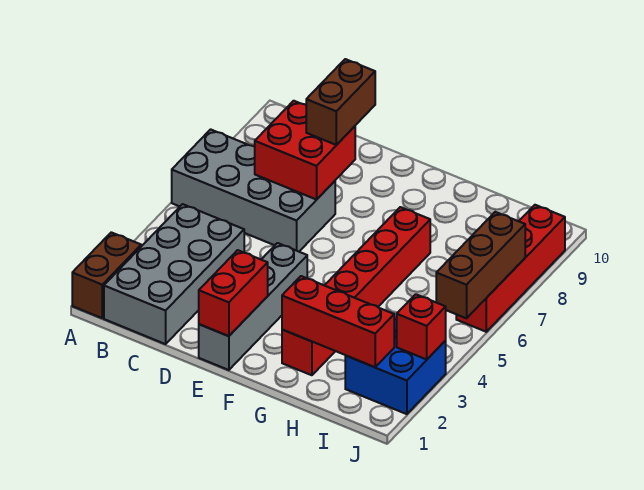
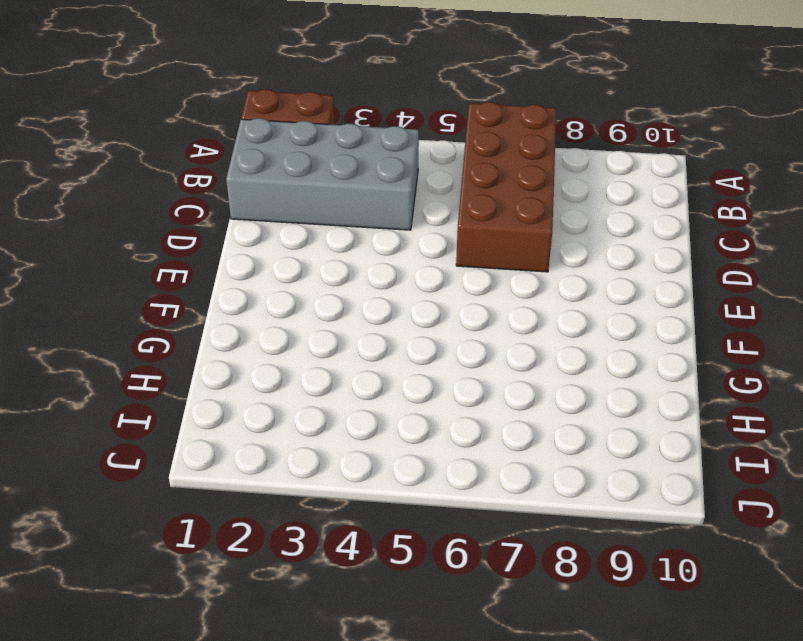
brown 2x4 brick [456,102,556,272] -> grey 2x4 brick [172,129,335,252]
none -> grey 1x4 brick [199,243,307,370]
none -> red 1x6 brick [282,207,430,375]
none -> blue 2x2 brick [345,319,446,414]

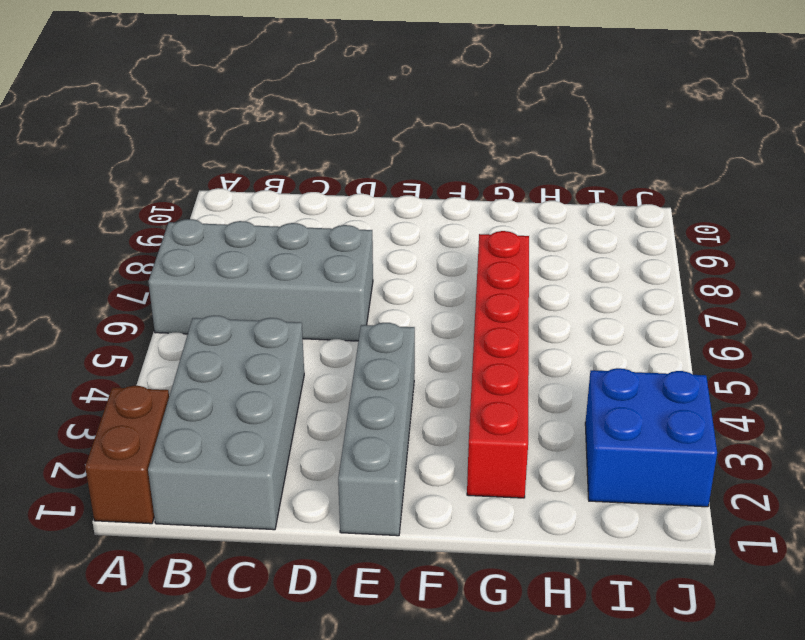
none -> red 1x4 brick [456,205,565,332]
none -> red 2x2 brick [255,101,355,200]
none -> red 1x2 brick [199,250,268,336]

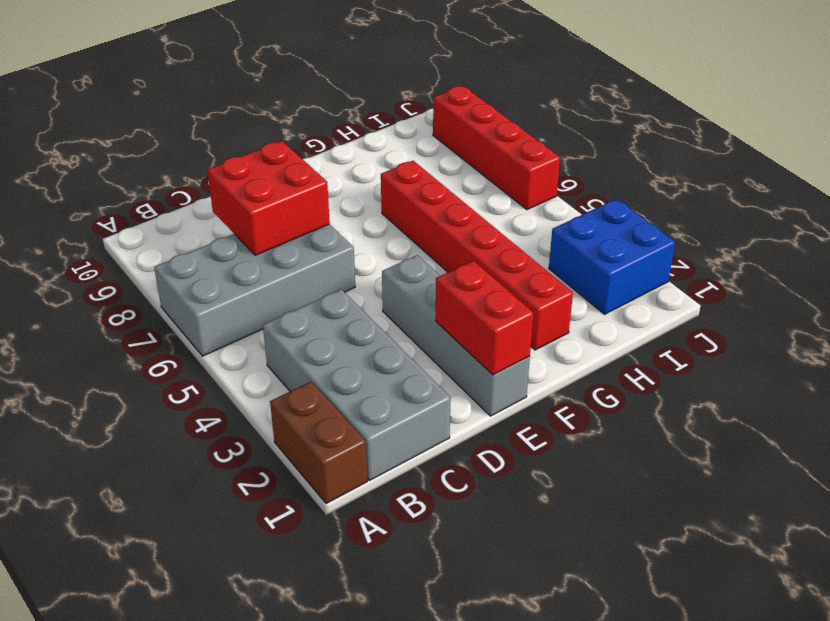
none -> red 1x3 brick [282,276,394,367]
none -> red 1x1 brick [397,294,446,359]
none -> brown 1x3 brick [436,212,525,318]

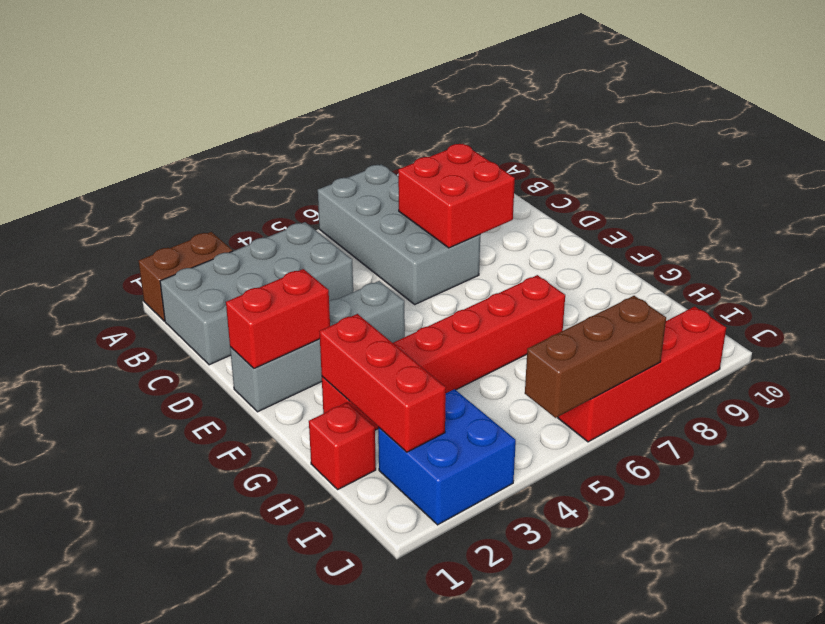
red 1x1 brick [309,402,376,489] -> red 1x1 brick moved to [397,294,446,359]
none -> brown 1x2 brick [306,59,375,145]

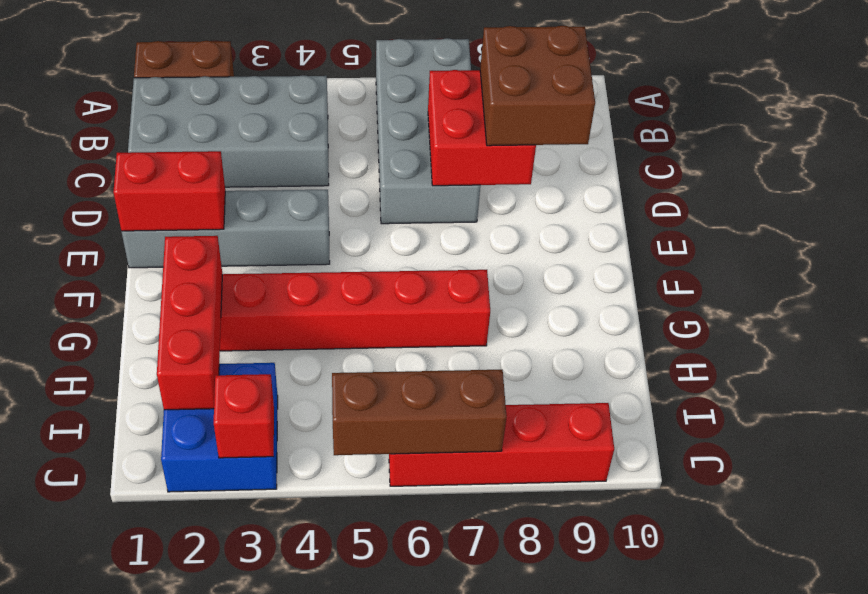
brown 2x2 brick [480,26,595,146] -> brown 1x2 brick [306,59,375,145]

